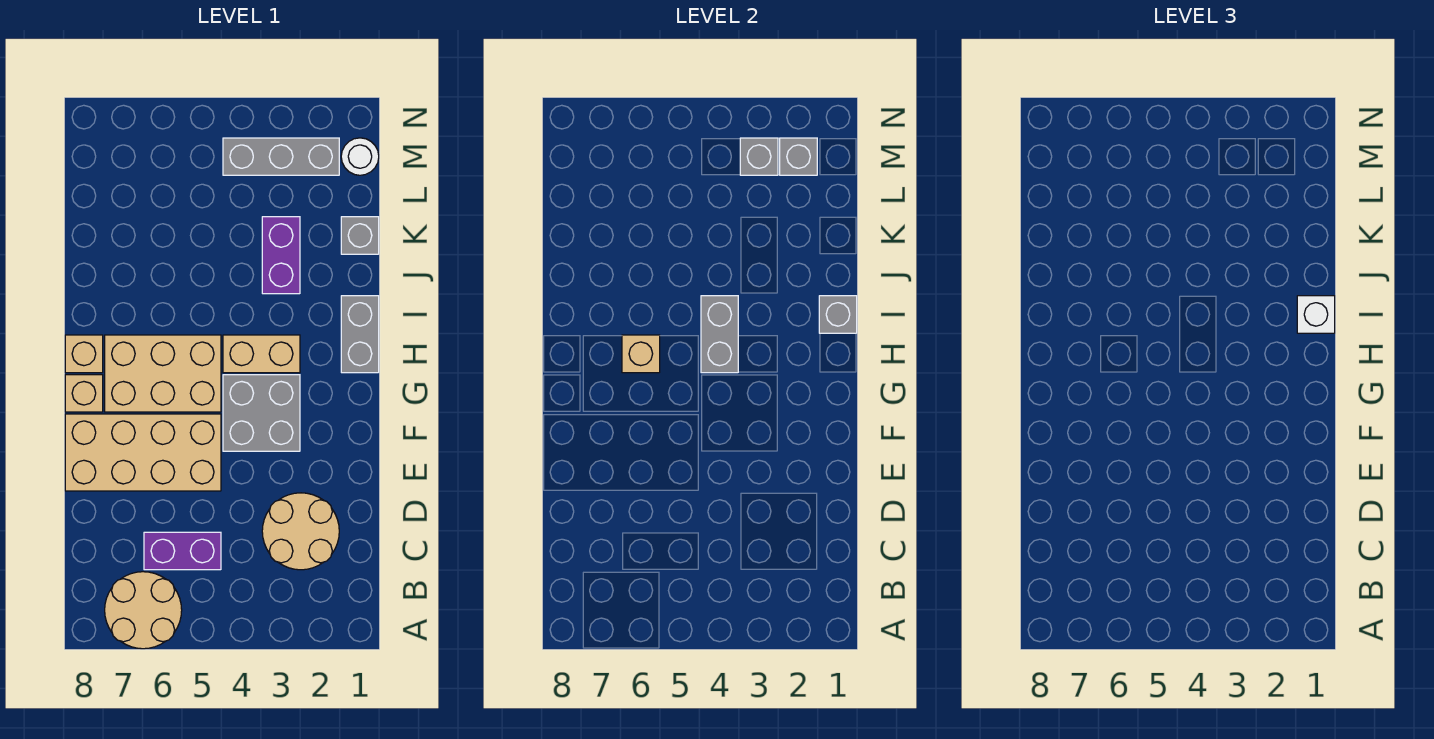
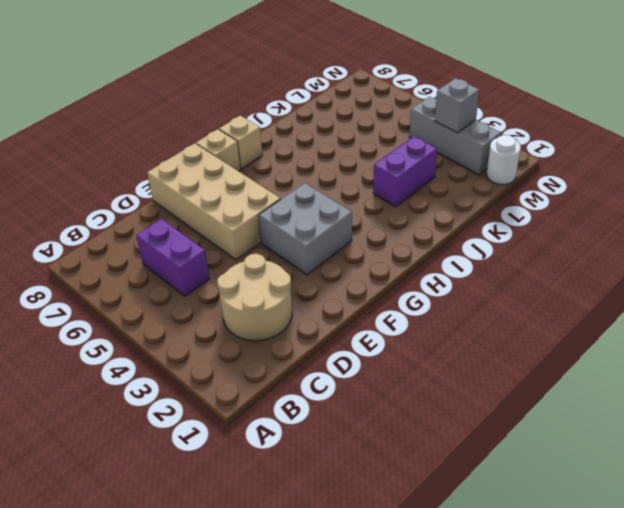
none -> tan 2x2 round brick [105,572,182,649]
none -> tan 2x3 brick [105,335,221,412]
none -> grey 1x2 brick [341,296,379,373]

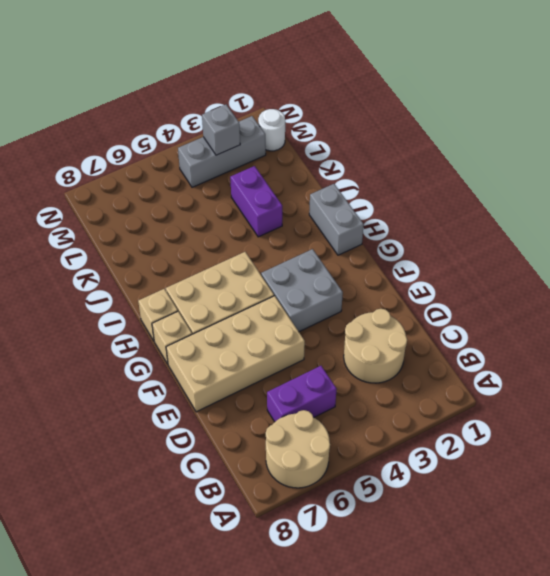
none -> tan 1x2 brick [223,335,300,373]
none -> grey 1x1 brick [341,217,379,254]
none -> grey 1x2 brick [701,296,738,373]

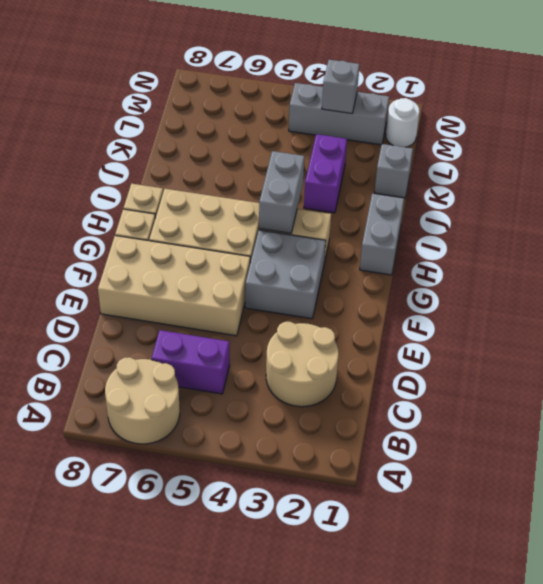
none -> tan 1x1 brick [622,335,660,373]
none -> grey 1x1 brick [819,296,857,333]
none -> grey 1x1 brick [780,138,817,175]

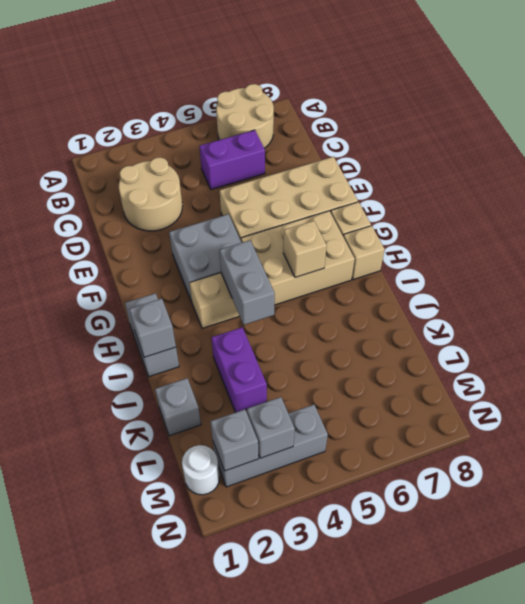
none -> white 1x1 brick [1297,296,1335,333]

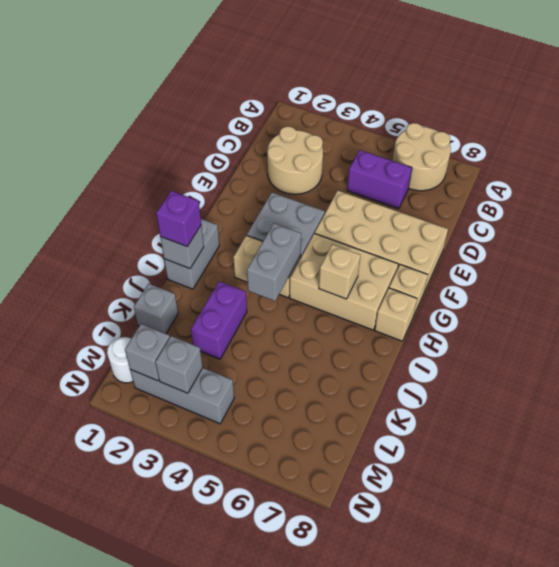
purple 1x1 brick [156,191,201,246] -> white 1x1 brick [1297,296,1335,333]

